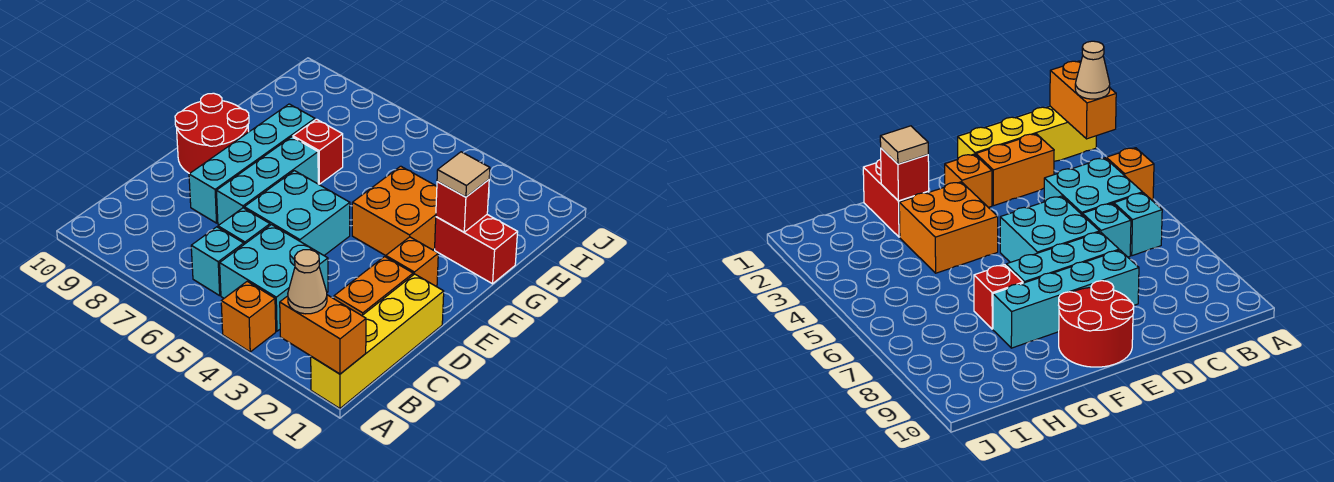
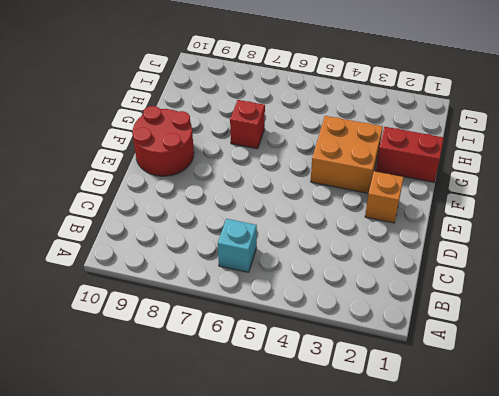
none -> yellow 1x4 brick [311,274,444,409]
none -> orange 1x1 brick [221,281,276,352]
none -> cyan 2x2 brick [220,225,328,331]

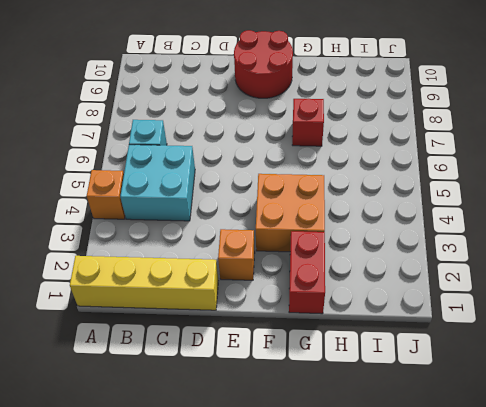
none -> orange 1x2 brick [334,257,413,316]
none -> cyan 1x1 brick [218,208,270,244]
none -> cyan 2x2 brick [244,171,350,255]

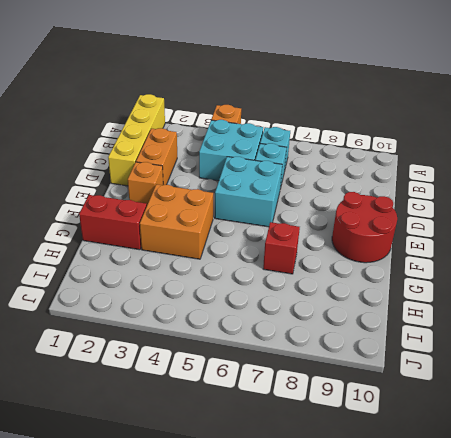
none -> cyan 1x3 brick [216,137,318,225]
none -> cyan 1x4 brick [189,104,315,223]
none -> orange 1x2 brick [280,295,366,374]

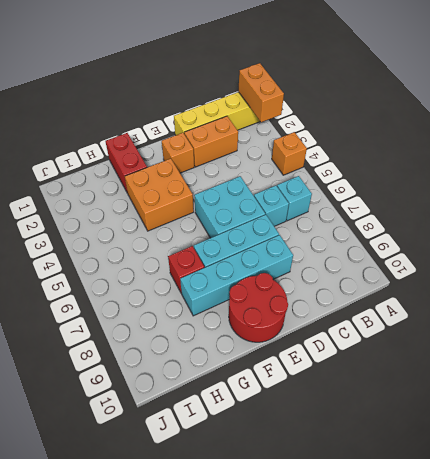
none -> cyan 2x2 brick [220,225,328,331]
none -> red 1x1 brick [436,180,489,232]
none -> tan 1x1 cone [288,250,327,314]

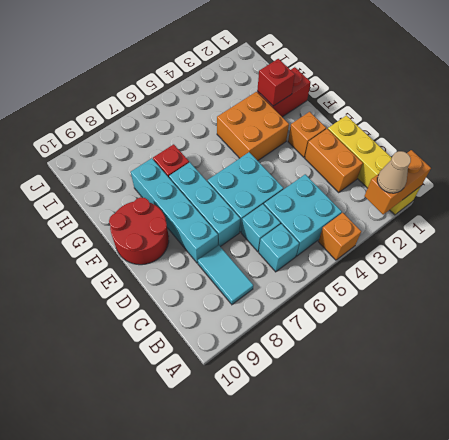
cyan 1x2 tile [198,245,253,304] -> none
none -> tan 1x1 tile [437,152,490,197]

